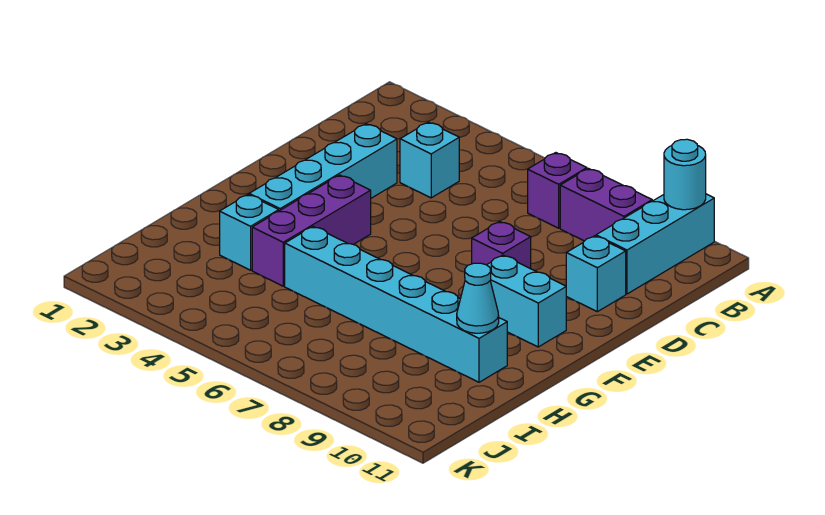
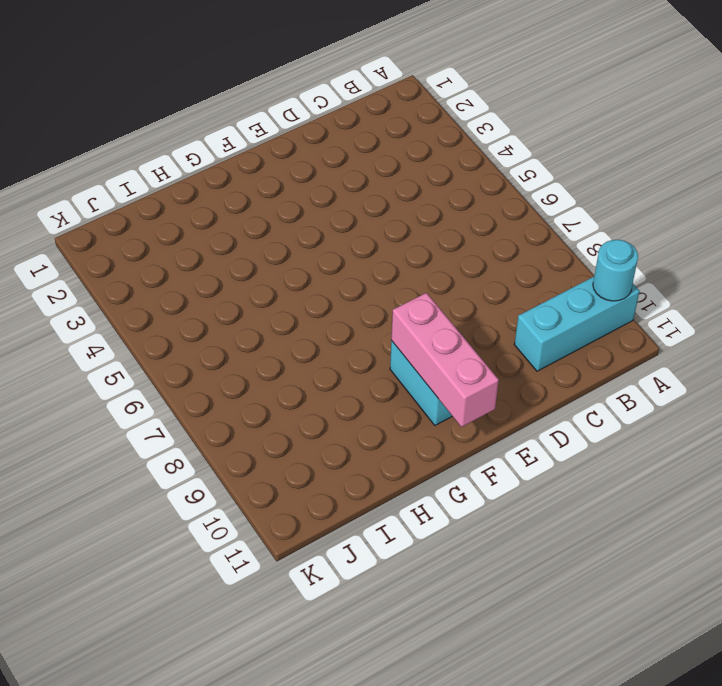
pink 1x3 brick [391,293,499,427] -> none
none -> purple 1x1 brick [528,153,587,228]
none -> purple 1x2 brick [560,169,652,241]
none -> cyan 1x1 brick [400,122,459,198]

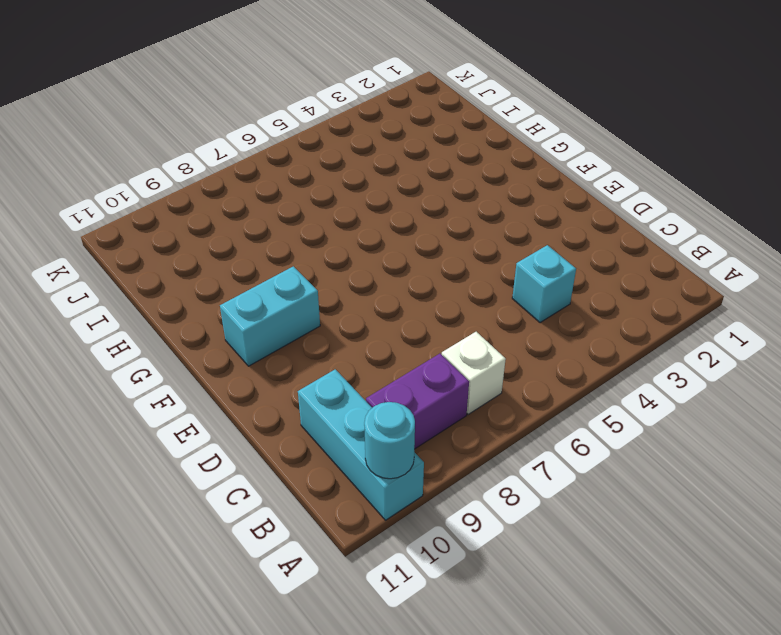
white 1x1 brick [442,332,506,414] -> purple 1x1 brick [528,153,587,228]
none -> cyan 1x4 brick [249,124,397,211]
none -> cyan 1x1 brick [566,236,626,312]
none -> purple 1x1 brick [472,221,531,269]

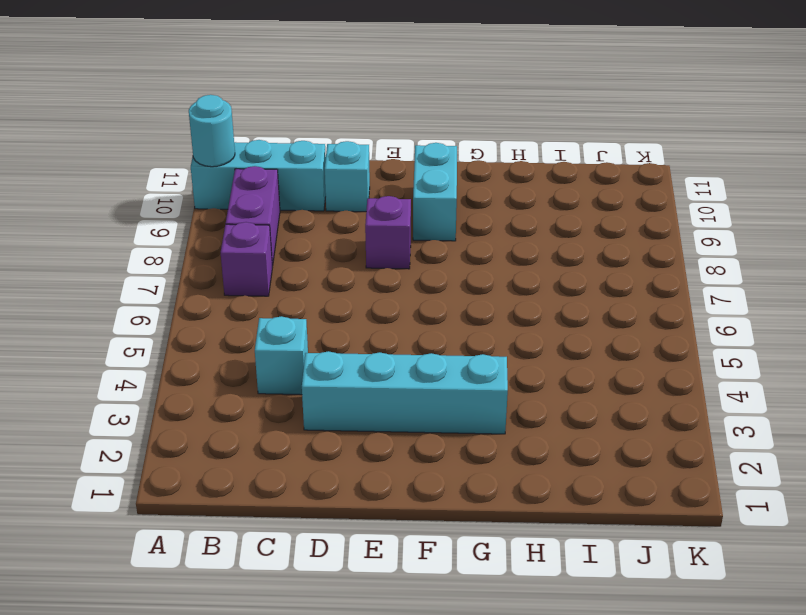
none -> purple 1x3 brick [252,175,371,286]
none -> cyan 1x1 brick [220,194,279,270]
none -> cyan 1x6 brick [285,227,507,382]

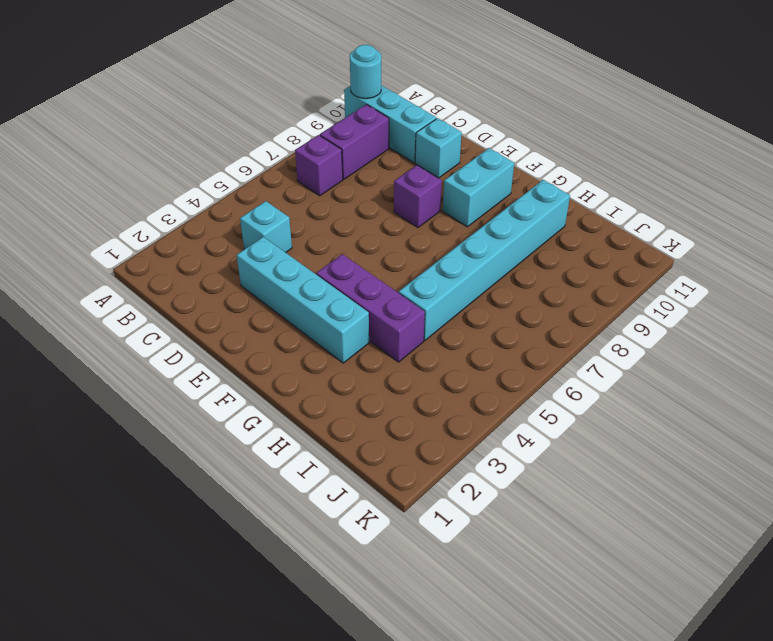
none -> cyan 1x1 brick [220,194,279,270]
none -> cyan 1x1 cone [457,263,499,333]

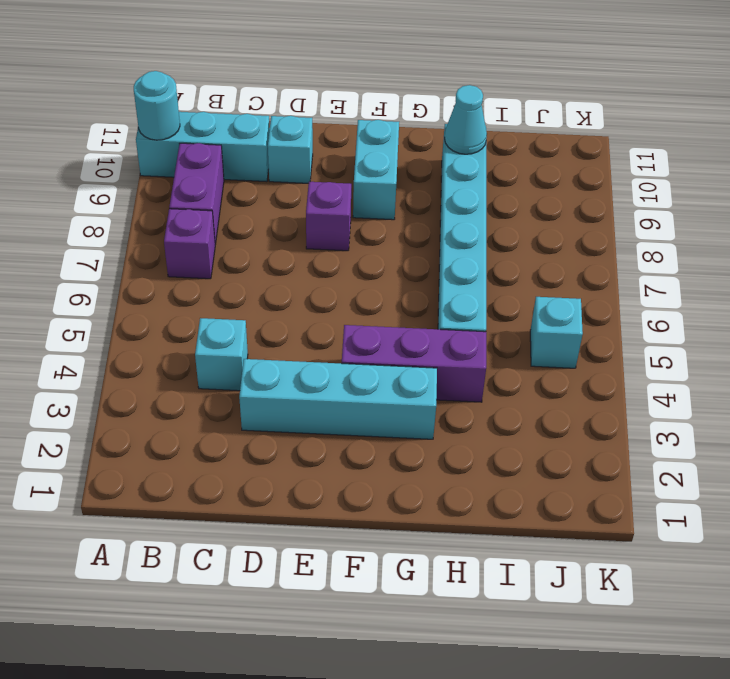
cyan 1x1 brick [530,297,583,368] -> cyan 1x1 brick moved to [220,194,279,270]

